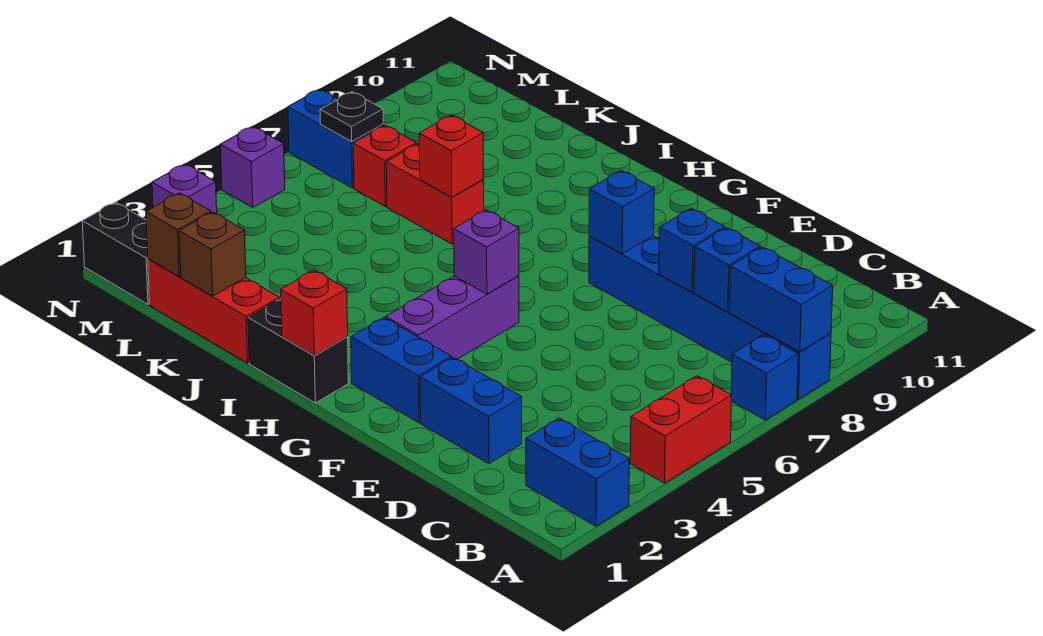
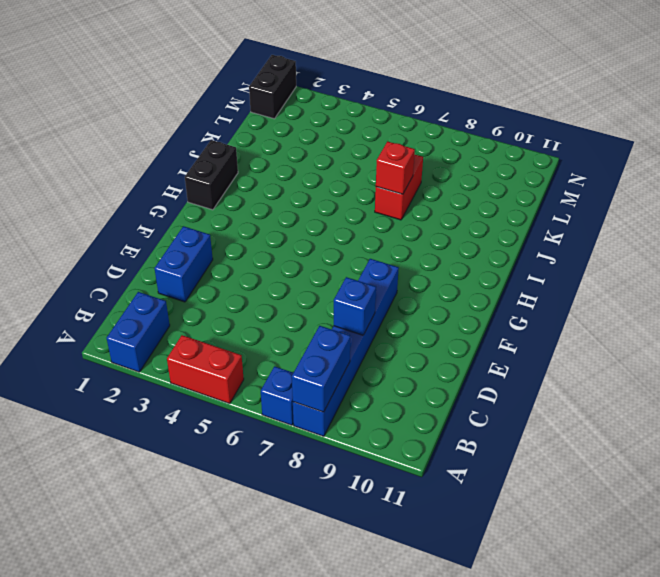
none -> blue 1x2 brick [351,318,452,423]
none -> purple 1x3 brick [386,276,519,359]
none -> red 1x3 brick [148,259,280,363]

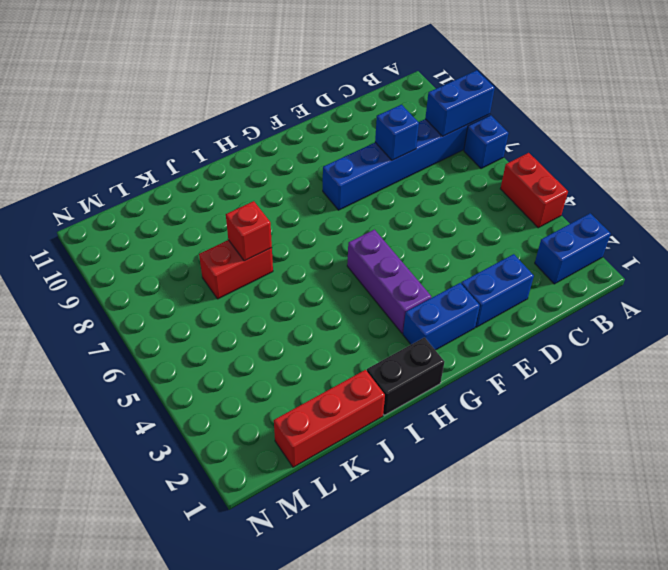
none -> red 1x1 brick [353,126,417,207]
none -> black 1x2 brick [82,202,150,304]
none -> blue 1x2 brick [288,89,383,188]

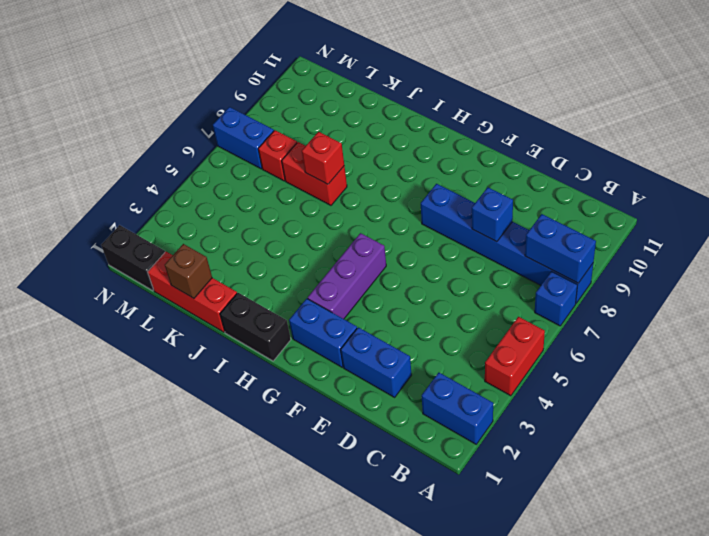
none -> purple 1x1 brick [152,164,217,214]
none -> purple 1x1 brick [220,126,285,207]
none -> blue 1x1 brick [694,228,760,312]

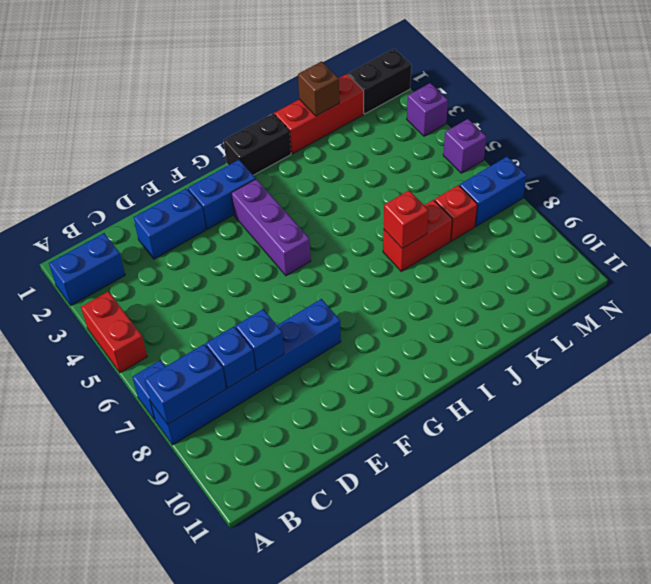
none -> blue 1x1 brick [589,171,654,254]
none -> purple 1x1 brick [454,210,519,294]
none -> red 1x1 brick [281,270,348,356]

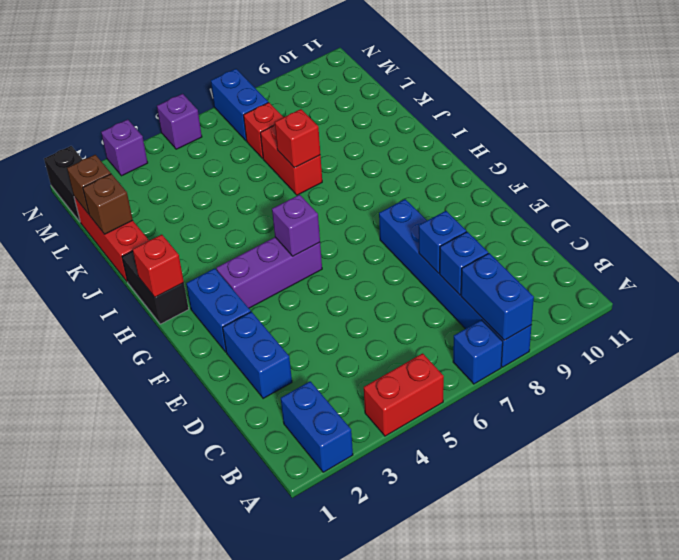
none -> blue 1x1 brick [589,171,654,254]
none -> black 1x1 plate [320,92,383,141]

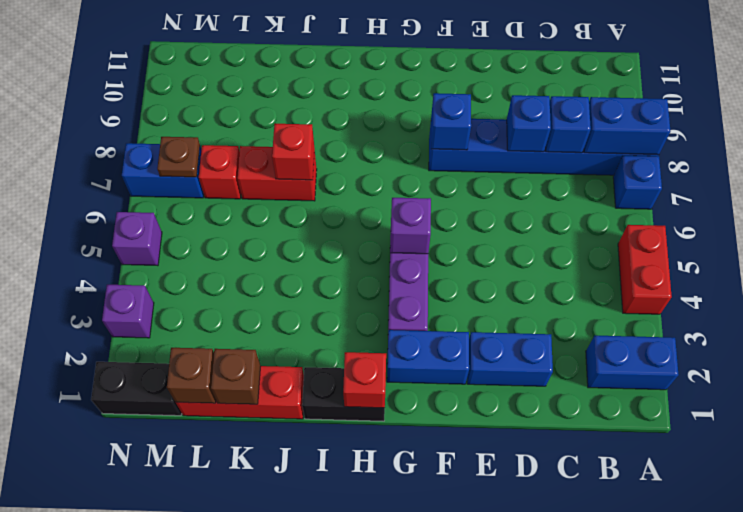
brown 1x1 plate [157,137,200,177] -> black 1x1 plate [320,92,383,141]

